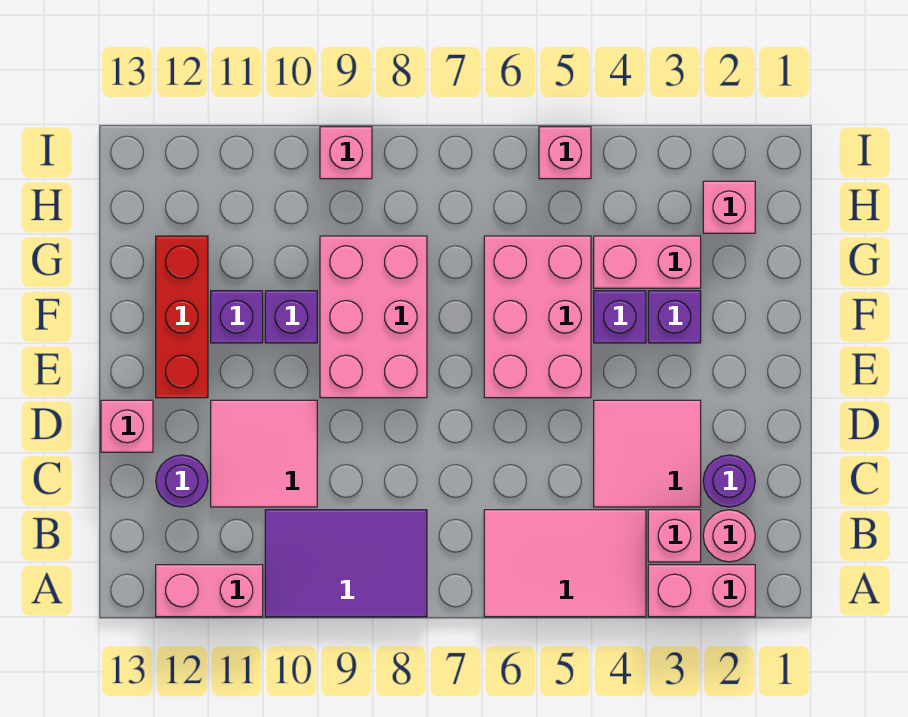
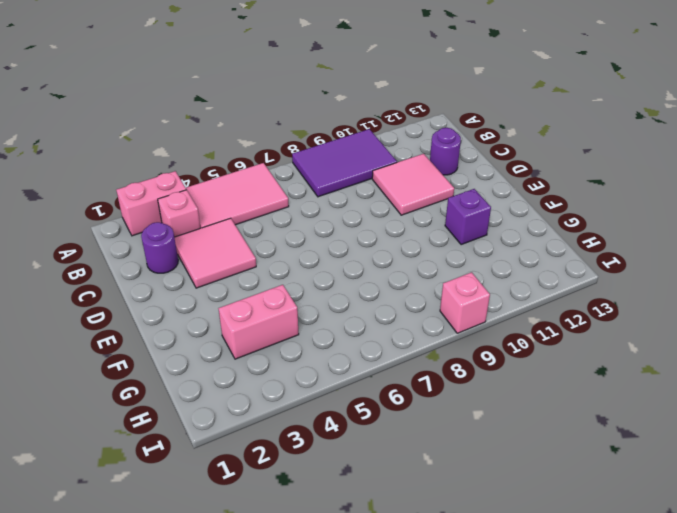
none -> pink 1x2 brick [156,565,263,617]
none -> pink 1x1 round brick [703,510,755,562]
none -> pink 1x1 brick [101,400,153,452]

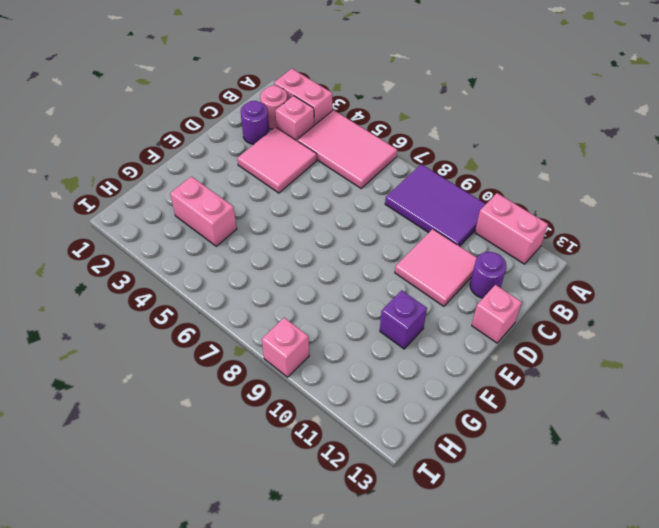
none -> pink 2x3 brick [484,236,591,398]
none -> pink 2x3 brick [320,236,427,398]
none -> red 1x3 brick [156,236,208,398]

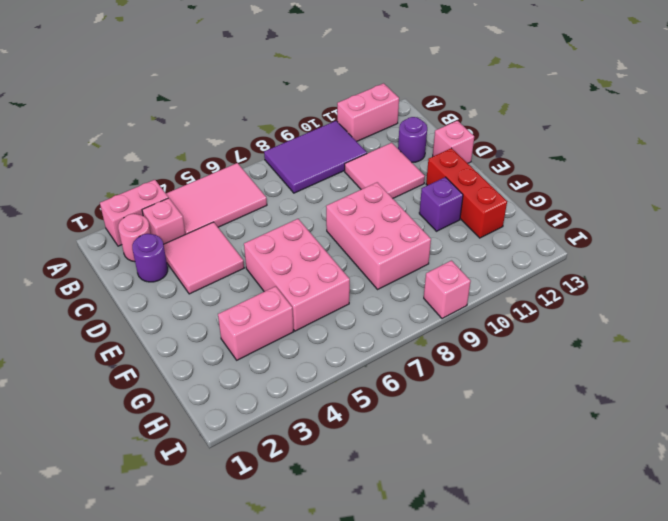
none -> purple 1x1 brick [648,291,701,343]
none -> purple 1x1 brick [594,291,646,343]
none -> purple 1x1 brick [265,291,317,343]

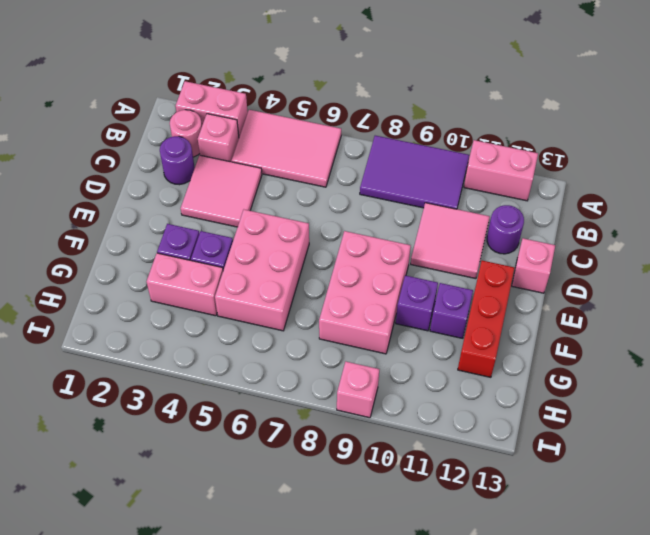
none -> pink 1x1 brick [703,181,755,233]
none -> pink 1x1 brick [539,127,591,179]

